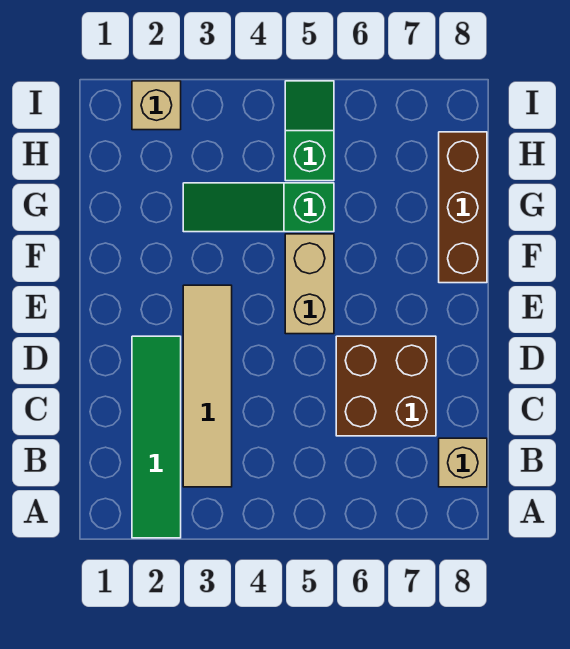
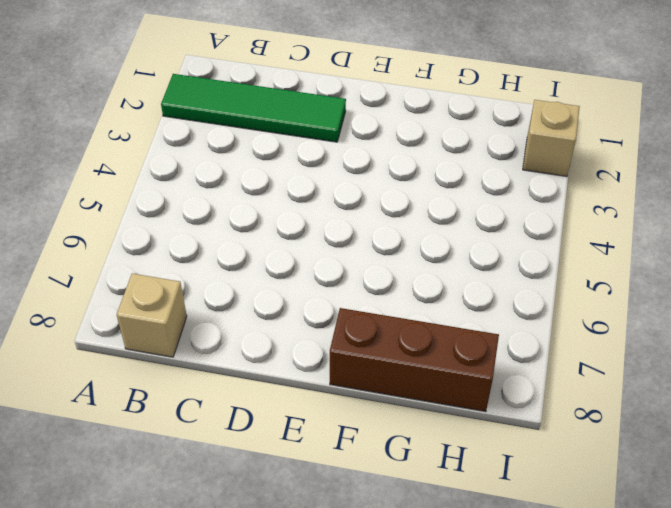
none -> tan 1x4 tile [183,285,232,487]
none -> brown 2x2 brick [336,336,436,436]

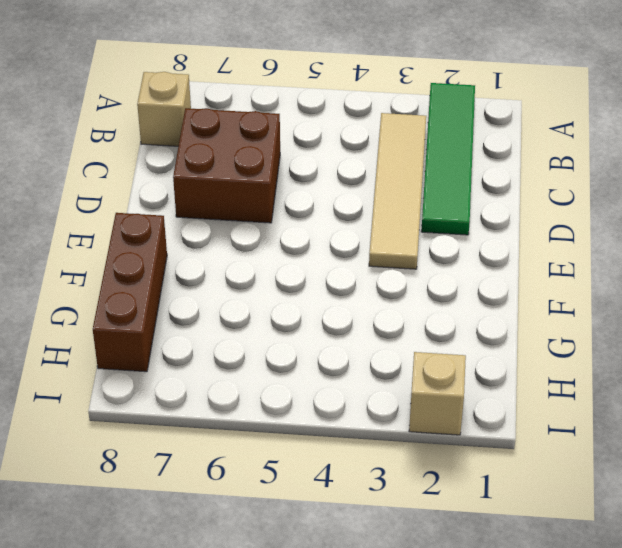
none -> tan 1x2 brick [285,234,334,334]
none -> green 1x3 slope [183,183,334,232]

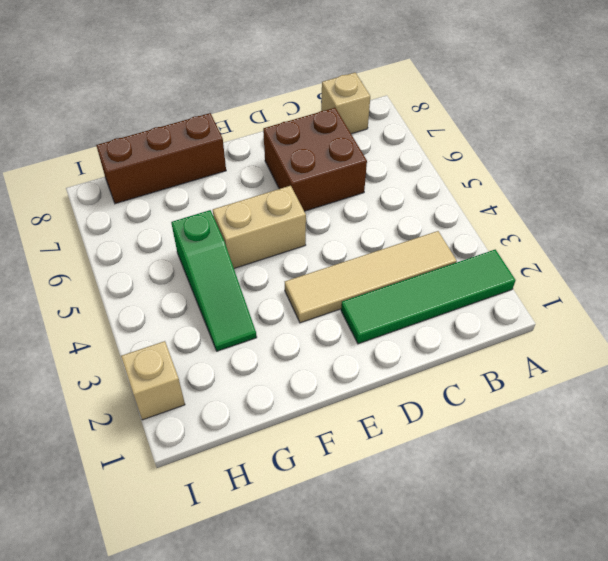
none -> green 1x2 slope [285,81,334,181]

